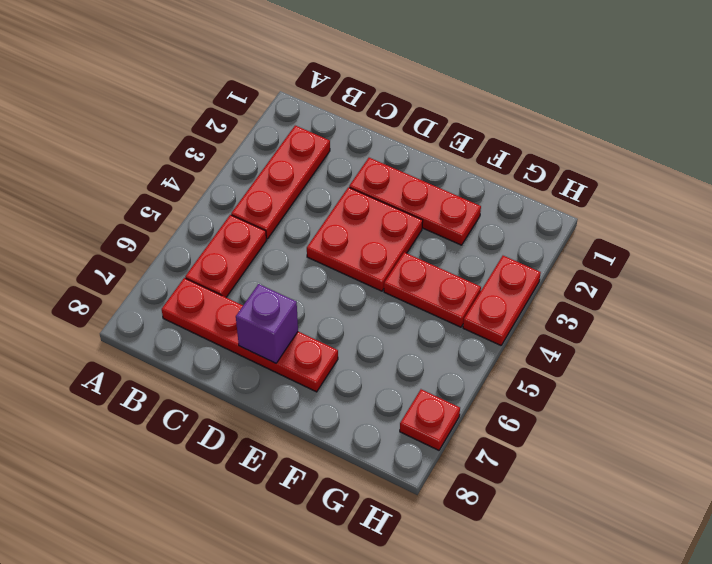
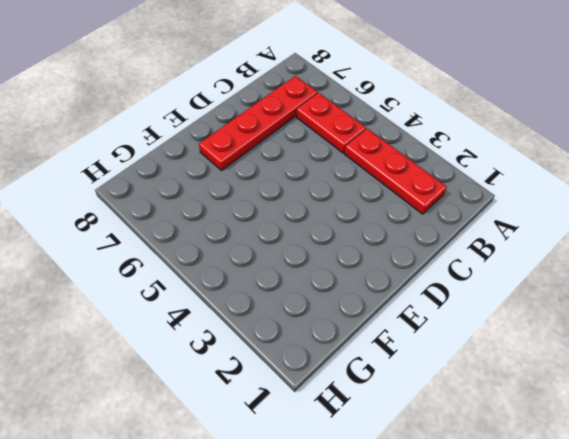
none -> red 1x3 plate [349,158,481,245]
none -> red 2x2 plate [307,187,423,291]

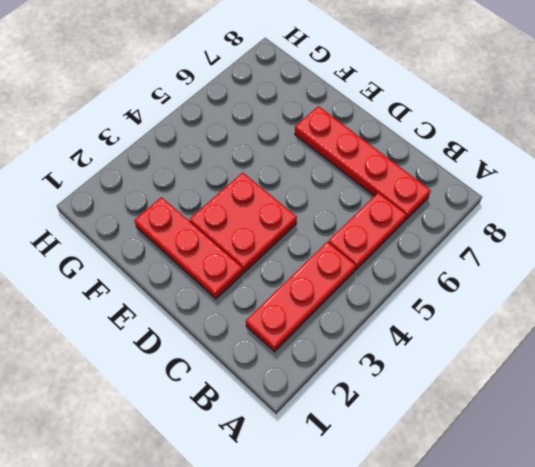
none -> red 1x2 plate [384,252,481,327]
none -> red 1x2 plate [463,256,541,345]

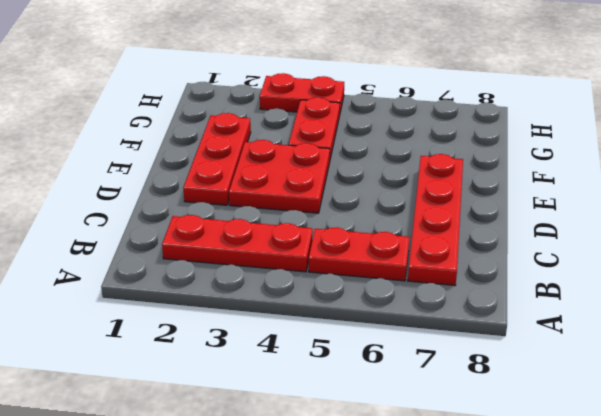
none -> red 1x1 plate [400,389,460,450]
none -> purple 1x1 brick [236,284,298,363]

